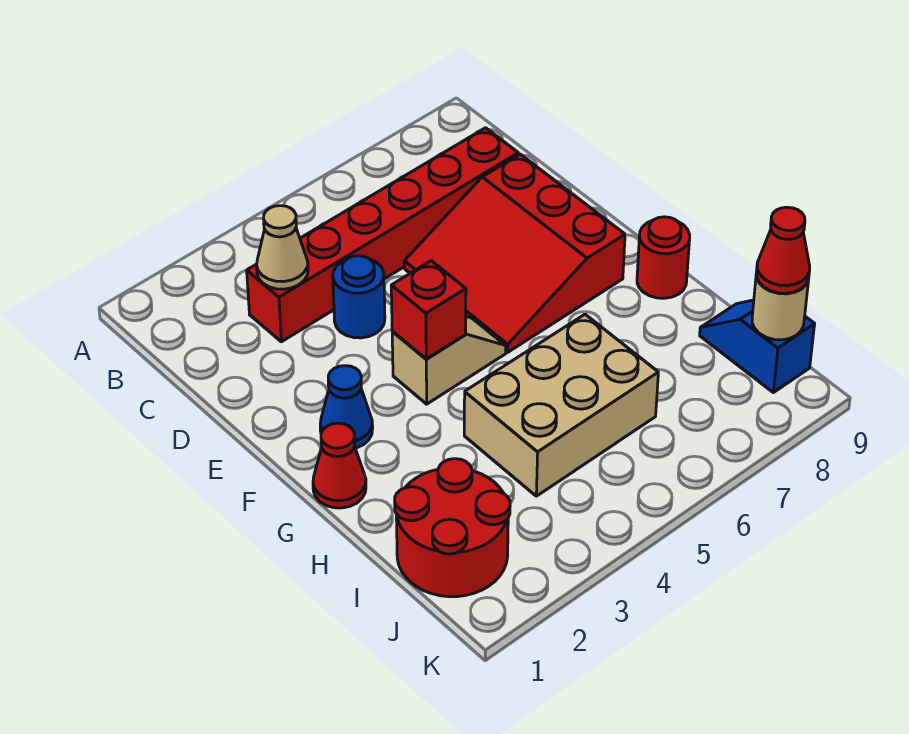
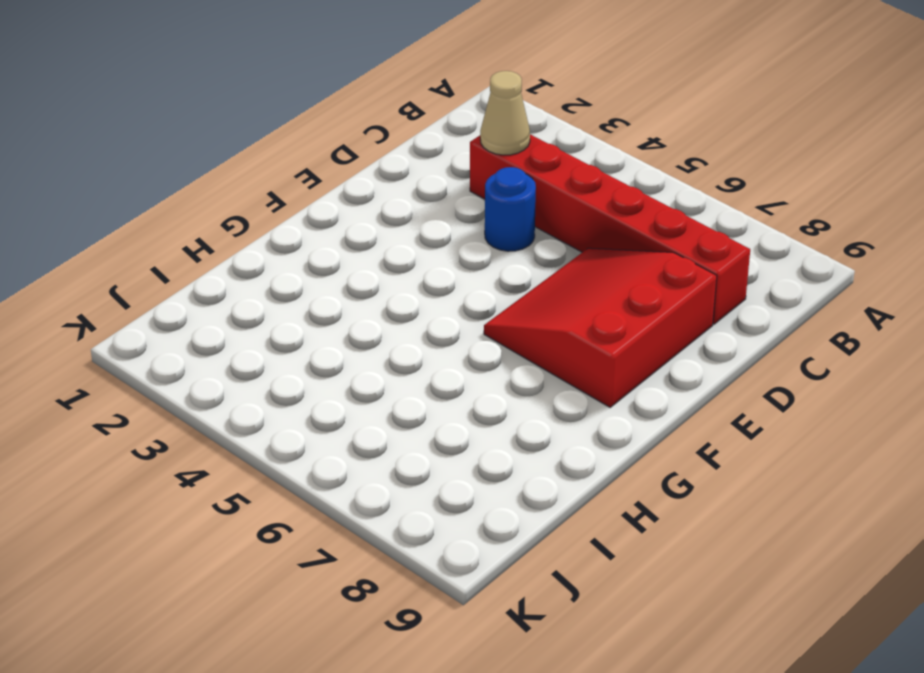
none -> blue 1x1 cone [320,366,373,448]
none -> tan 1x2 slope [392,317,506,404]
none -> red 1x1 cone [313,423,366,508]

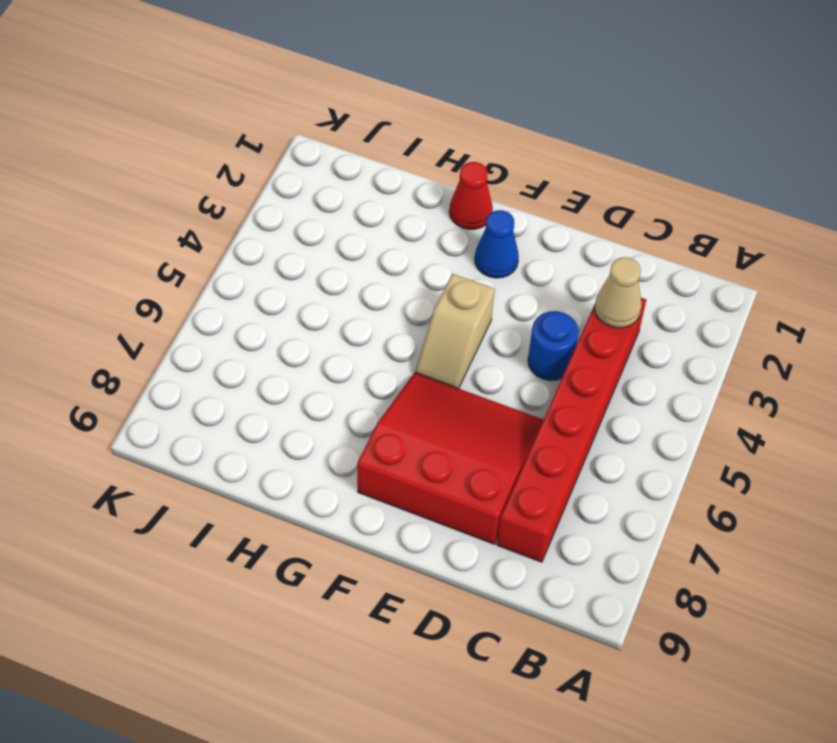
none -> red 1x1 round brick [637,217,690,298]
none -> tan 2x3 brick [464,314,658,496]
none -> red 2x2 round brick [395,459,510,597]

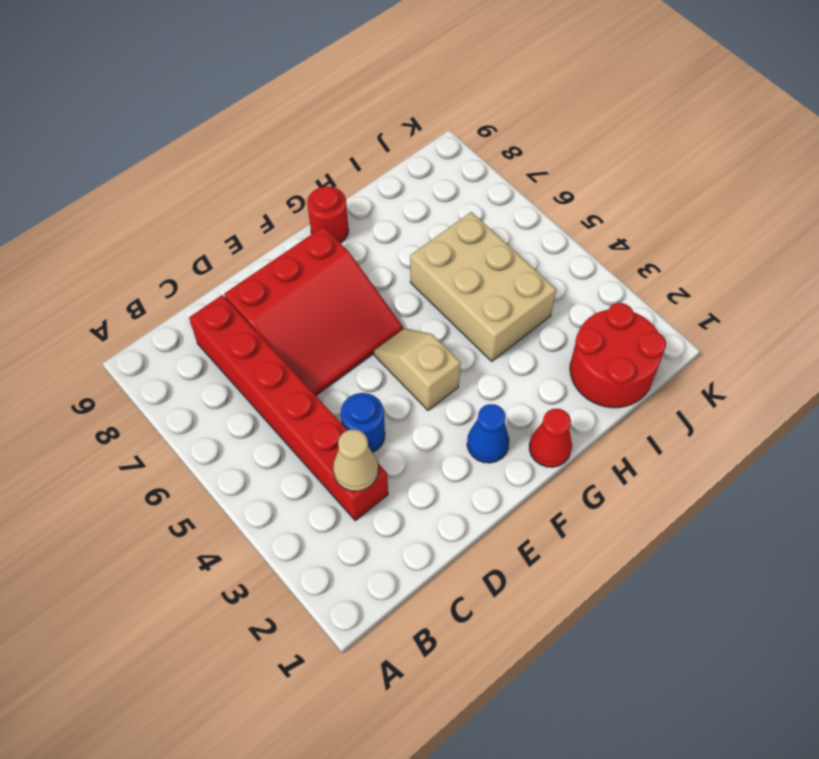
none -> blue 1x2 slope [700,300,815,393]
none -> red 1x1 brick [391,261,466,359]
none -> tan 1x1 round brick [752,272,809,340]

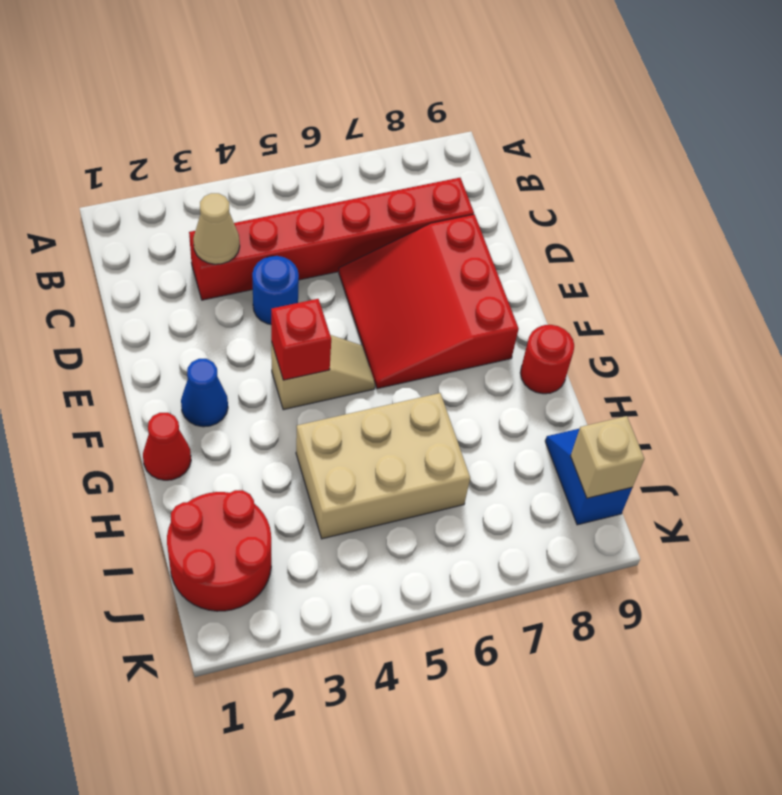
tan 1x1 brick [571,416,644,498] -> tan 1x1 round brick [752,272,809,340]
none -> red 1x1 cone [756,207,810,293]

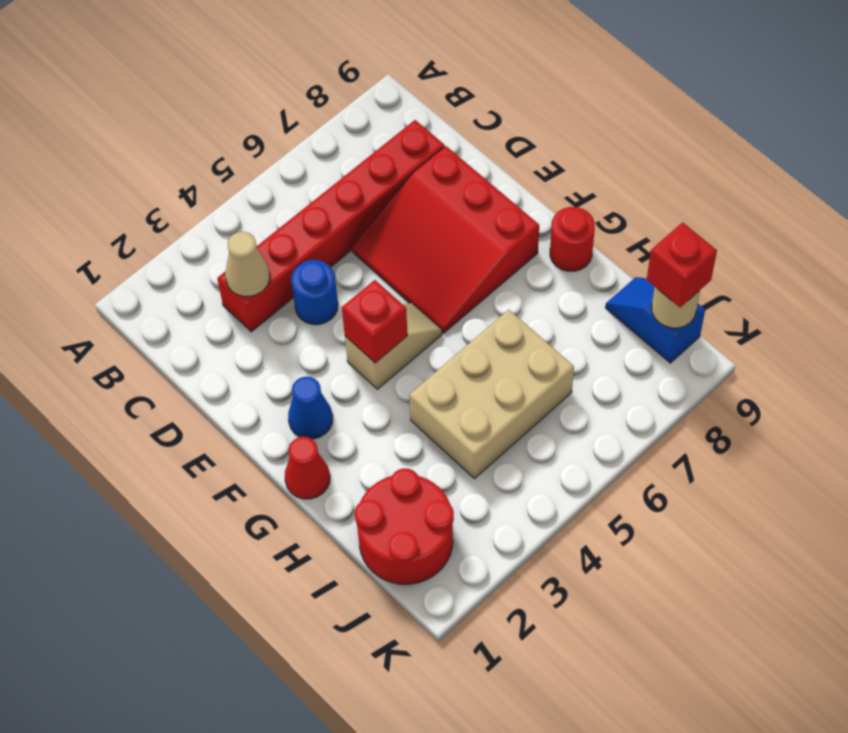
red 1x1 brick [647,222,717,307] -> red 1x1 cone [756,207,810,293]

